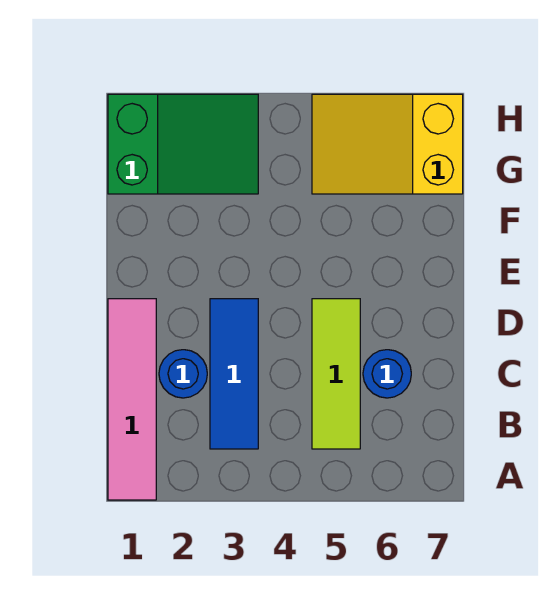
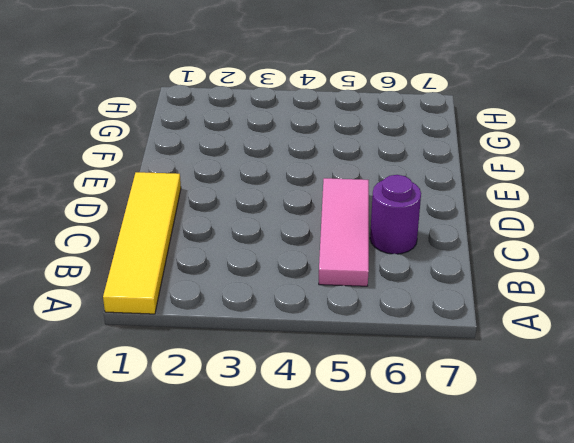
yellow 1x4 tile [103,172,181,314] -> pink 1x4 tile [108,299,156,500]
pink 1x3 tile [319,178,369,286] -> lime 1x3 tile [312,299,360,449]
purple 1x1 round brick [370,175,421,254] -> blue 1x1 round brick [363,350,411,398]
none -> blue 1x3 tile [210,299,258,449]
none -> blue 1x1 round brick [159,350,207,398]

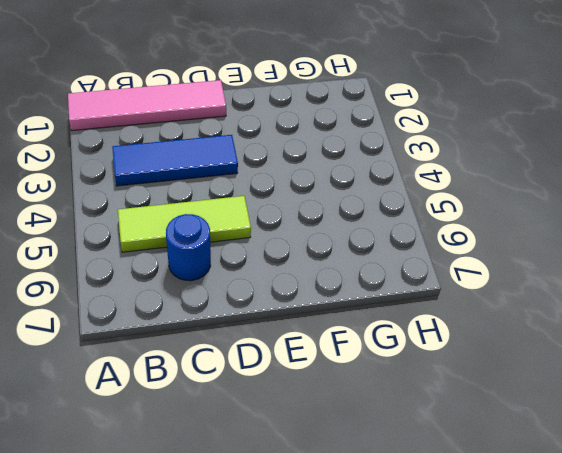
none -> blue 1x1 round brick [159,350,207,398]
none -> green 2x3 slope [108,94,258,194]

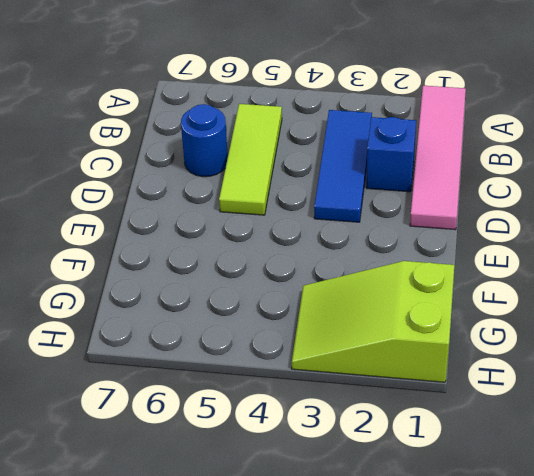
blue 1x1 brick [366,117,416,192] -> blue 1x1 round brick [159,350,207,398]
lime 2x3 slope [292,261,454,382] -> green 2x3 slope [108,94,258,194]
none -> yellow 2x3 slope [312,94,463,194]

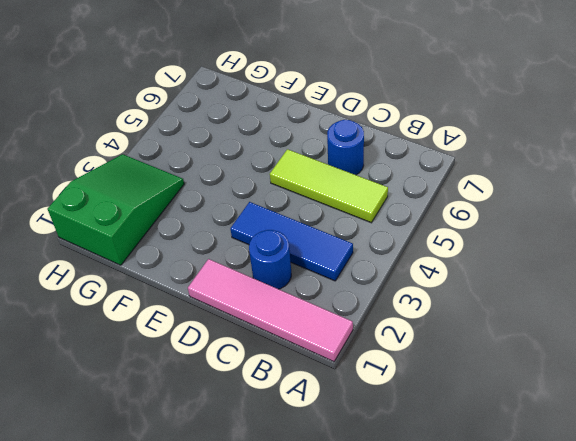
none -> yellow 2x3 slope [312,94,463,194]

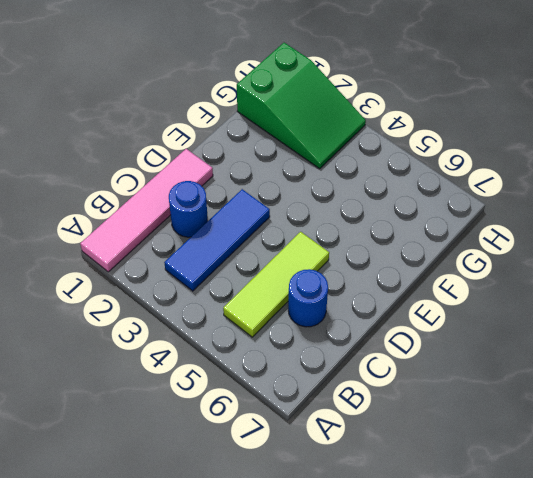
none -> yellow 2x3 slope [312,94,463,194]

